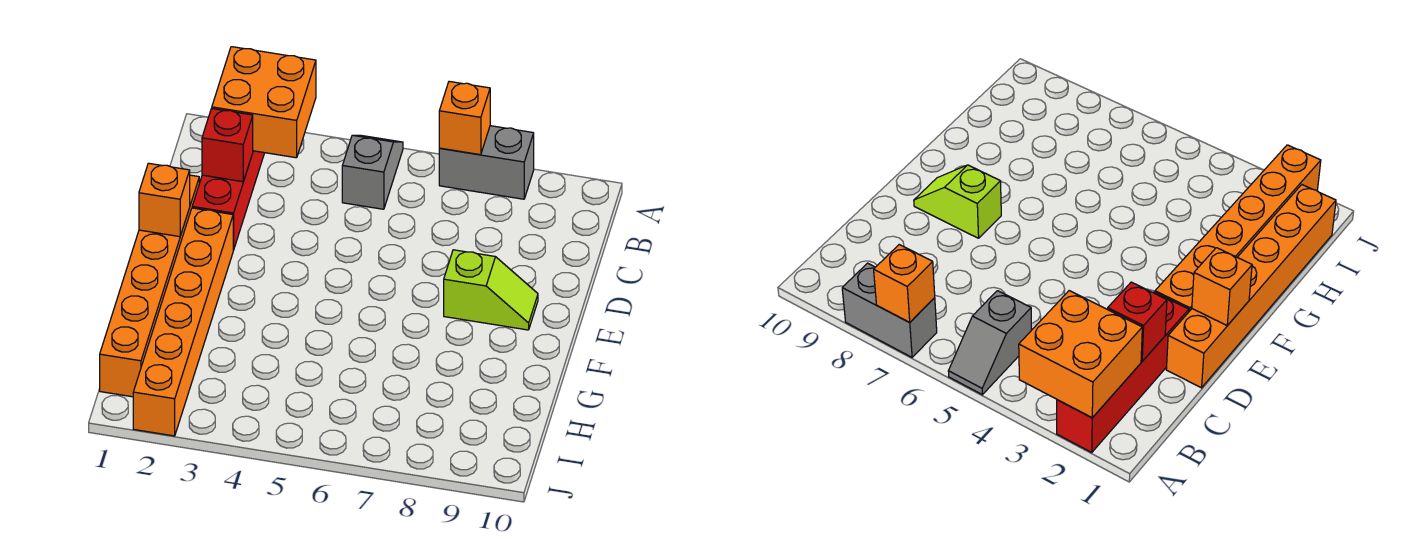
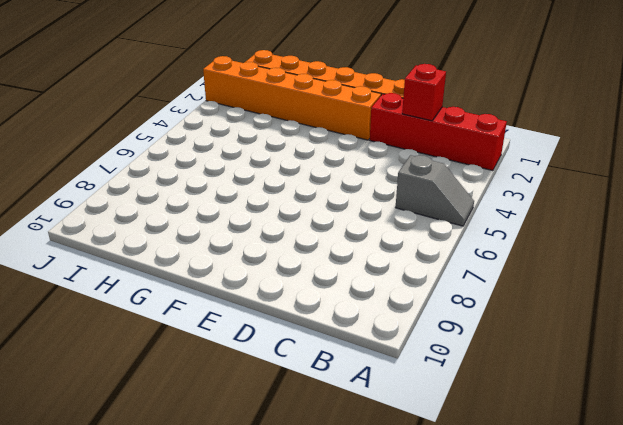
none -> grey 1x2 brick [439,126,534,199]
none -> lime 1x2 slope [444,250,538,330]

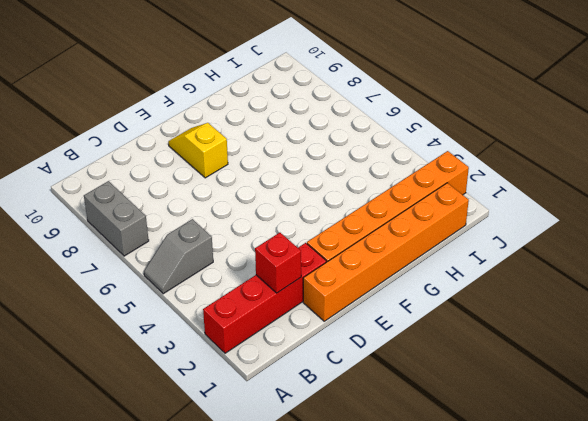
yellow 1x2 slope [168,123,228,178] -> lime 1x2 slope [444,250,538,330]
none -> orange 2x2 brick [212,47,316,158]
none -> orange 1x1 brick [439,81,490,155]

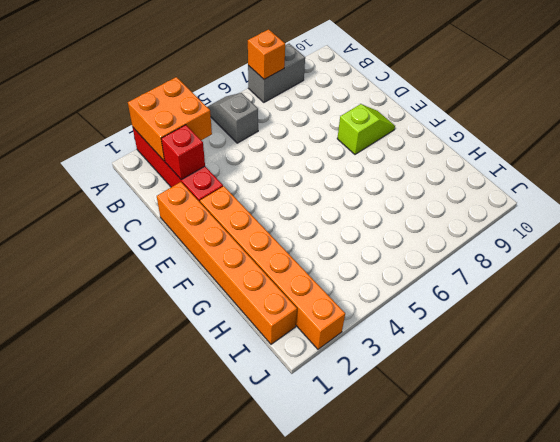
none -> orange 1x1 brick [139,163,190,237]

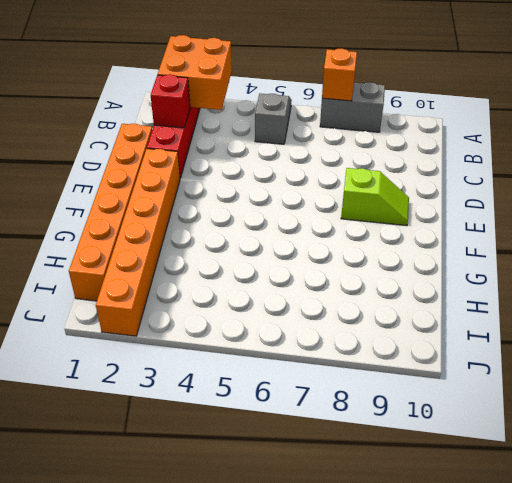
none -> orange 1x1 brick [139,163,190,237]

